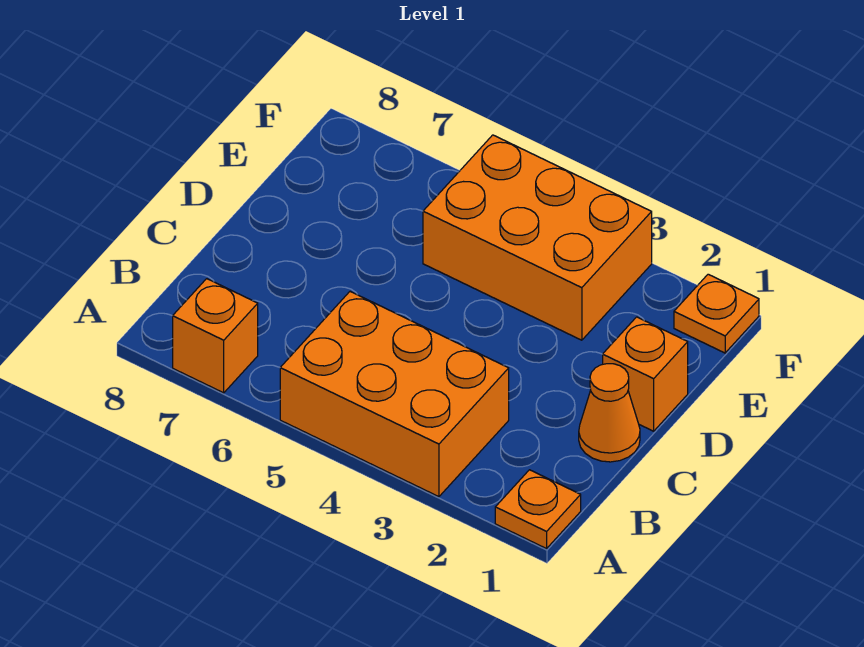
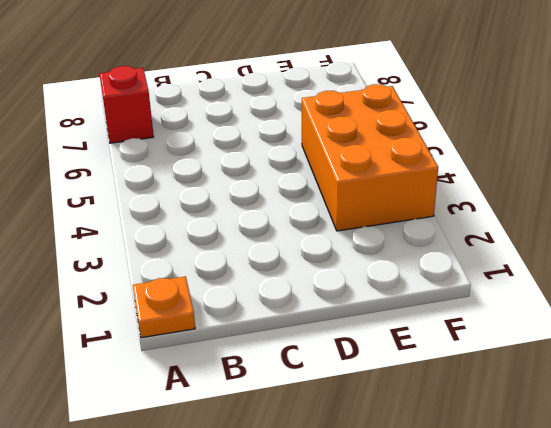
red 1x1 brick [100,66,154,143] -> orange 1x1 brick [173,279,258,393]
none -> orange 2x3 brick [280,292,509,497]
none -> orange 1x1 cone [579,364,640,462]

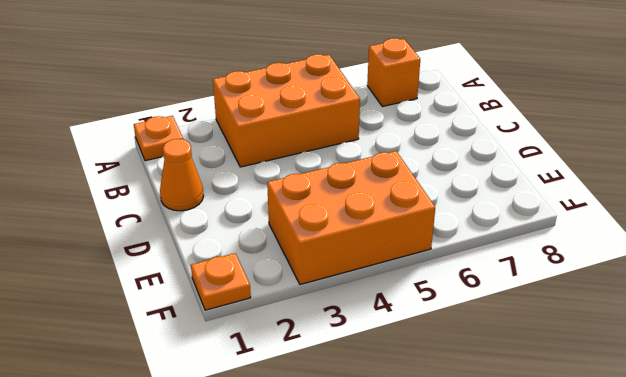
none -> orange 1x1 brick [603,317,688,431]

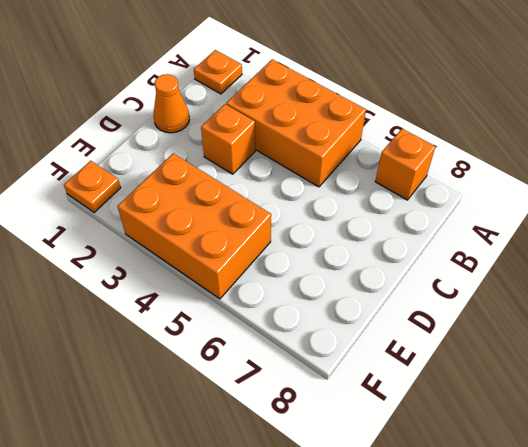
orange 1x1 brick [201,104,255,174] -> orange 1x1 brick moved to [603,317,688,431]

